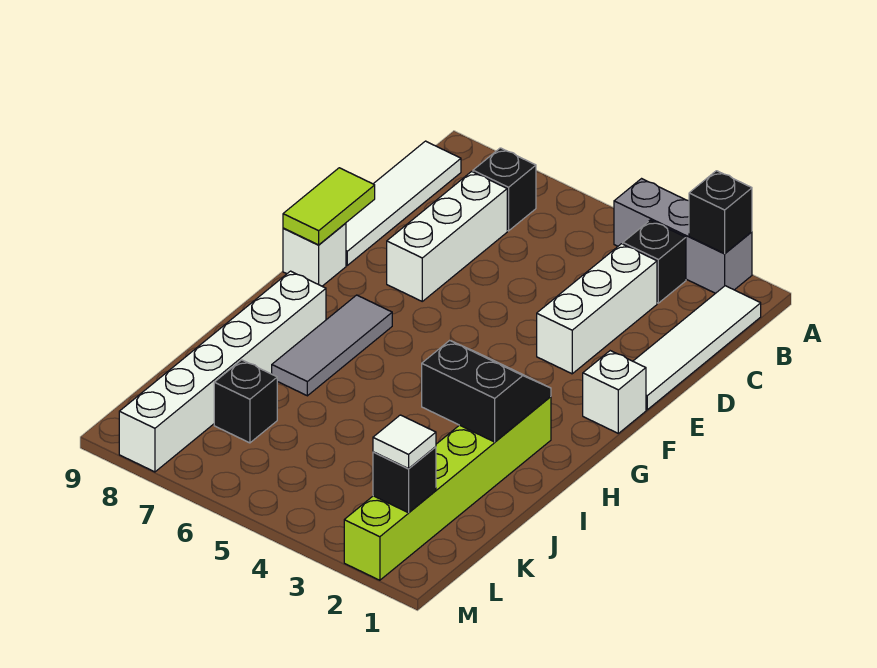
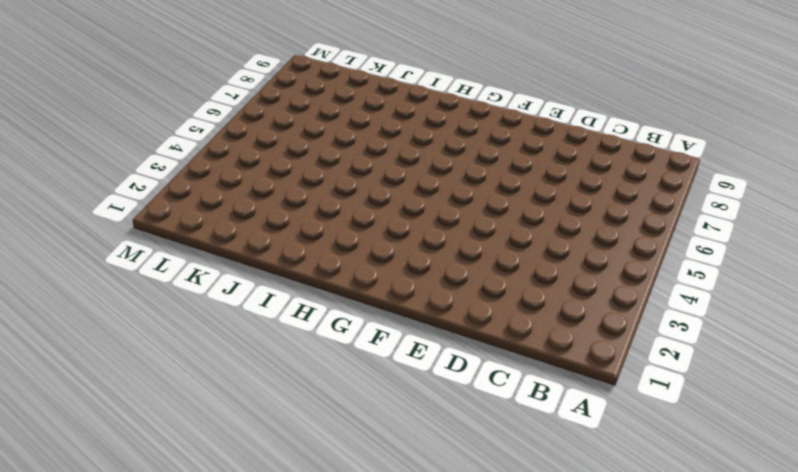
none -> grey 1x3 brick [614,179,752,293]
none -> white 1x4 tile [633,286,761,410]
none -> black 1x1 brick [623,220,686,303]

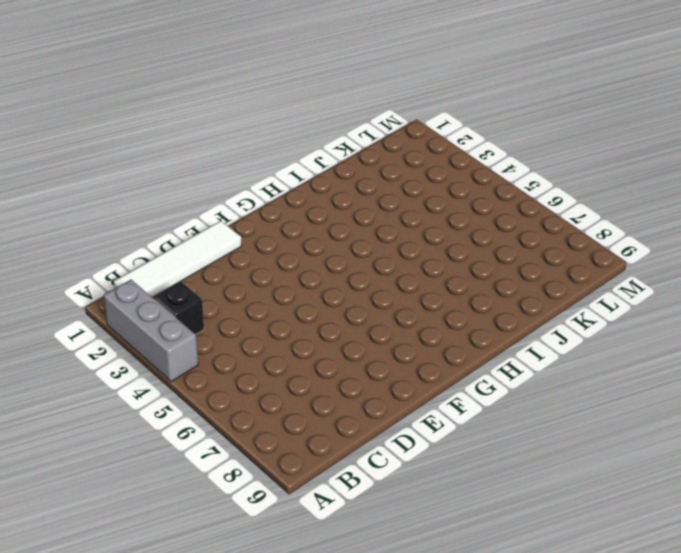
none -> black 1x1 brick [473,148,536,231]
none -> white 1x4 tile [346,141,461,265]
none -> white 1x3 brick [537,244,657,374]

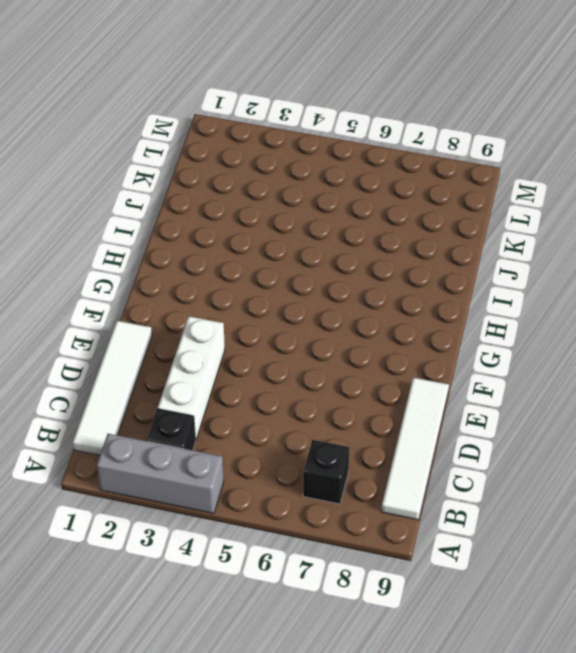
none -> white 1x3 brick [387,172,507,301]
none -> white 1x1 brick [583,351,646,433]
none -> white 1x1 brick [283,223,346,286]

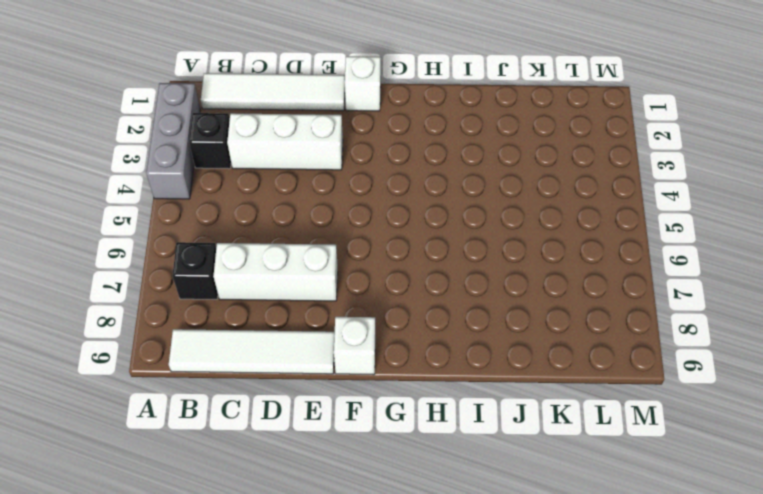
none -> grey 1x3 tile [272,295,392,396]
none -> lime 1x6 brick [344,397,551,580]
none -> white 1x6 brick [119,271,326,472]

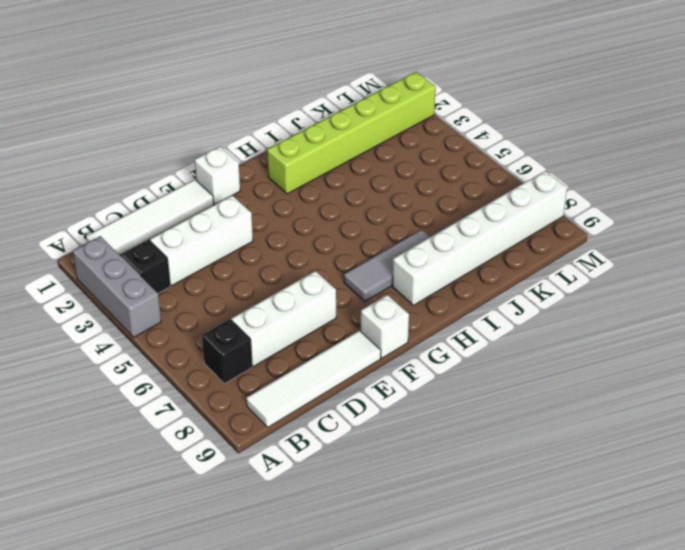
none -> black 1x1 brick [214,360,277,443]
none -> black 1x1 brick [689,171,752,254]
none -> lime 1x2 tile [283,168,375,245]

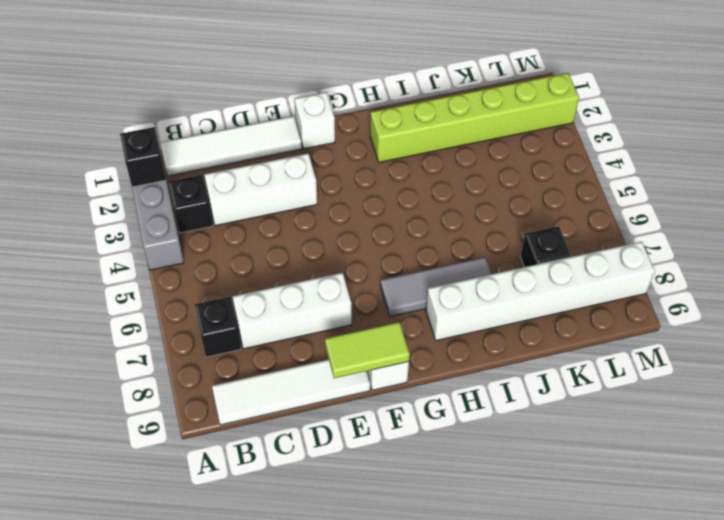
none -> black 2x2 slope [422,340,551,442]
none -> black 1x1 brick [373,447,436,513]
none -> white 1x1 tile [373,415,436,469]

